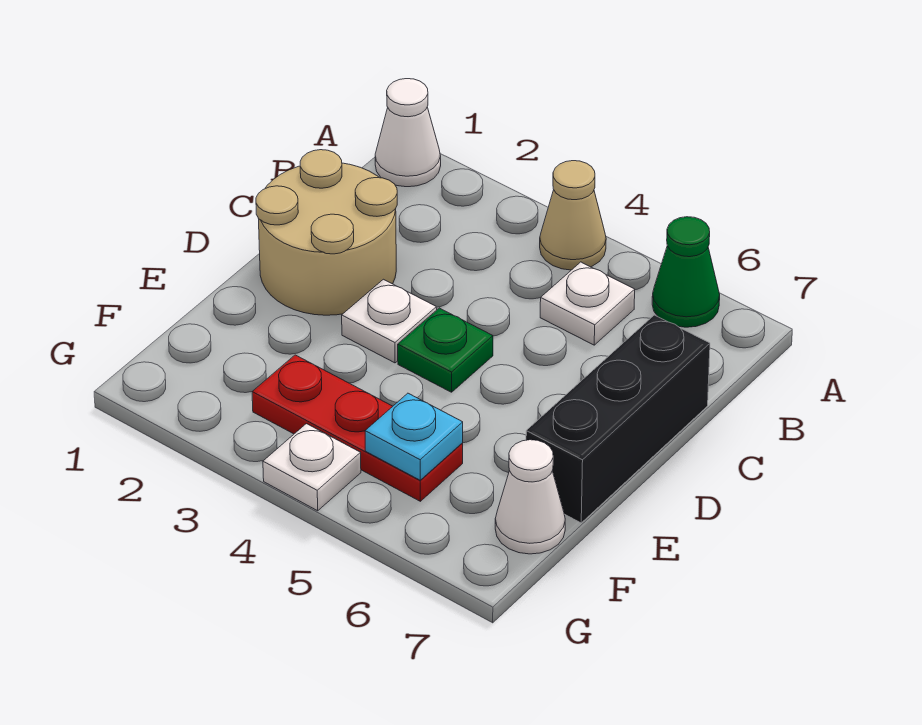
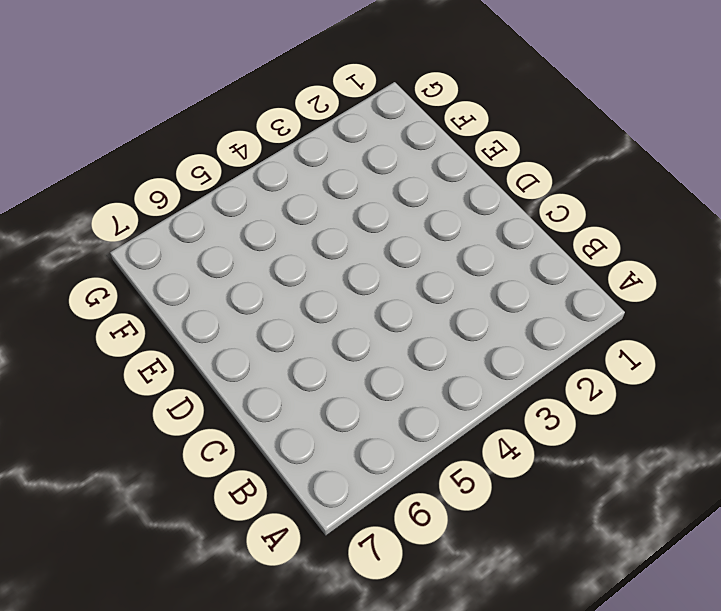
none -> white 1x1 cone [375,79,441,187]
none -> tan 1x1 cone [540,161,606,270]
none -> green 1x1 cone [652,217,720,327]

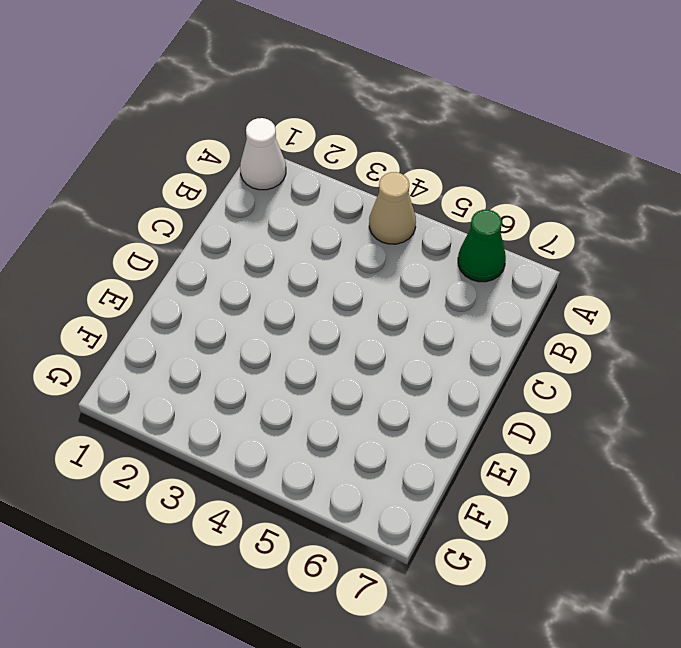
none -> white 1x1 plate [540,262,635,345]
none -> tan 2x2 round brick [256,150,397,315]
none -> black 1x3 brick [526,315,710,523]

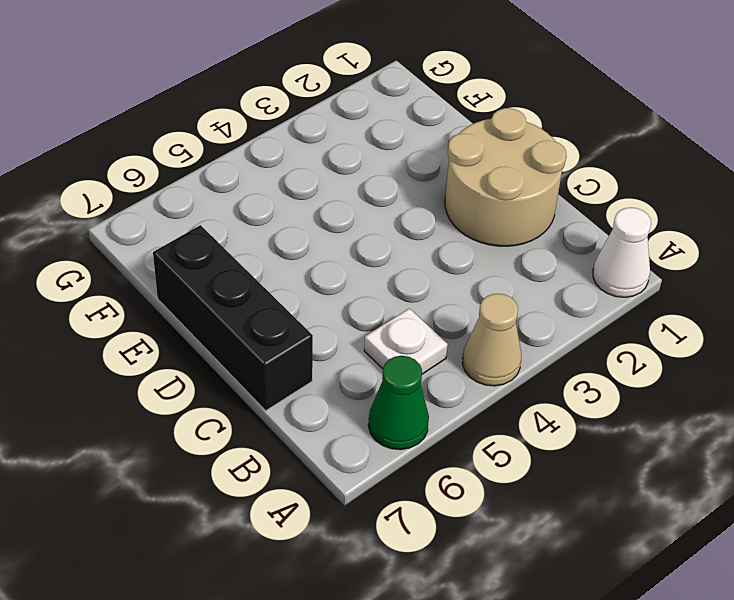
none -> white 1x1 plate [342,279,437,363]
none -> green 1x1 plate [398,308,493,392]
none -> red 1x3 plate [252,355,463,501]

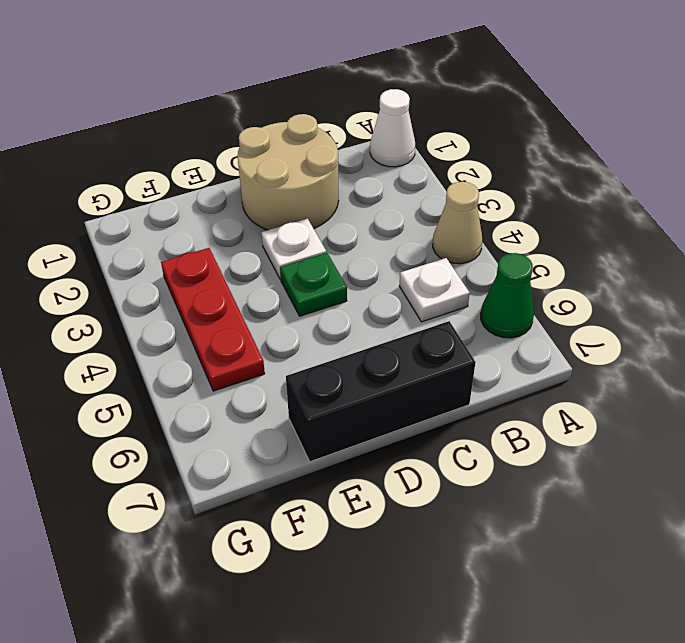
none -> white 1x1 cone [495,440,565,554]
none -> white 1x1 plate [263,424,361,511]
none -> cyan 1x1 plate [365,393,463,480]

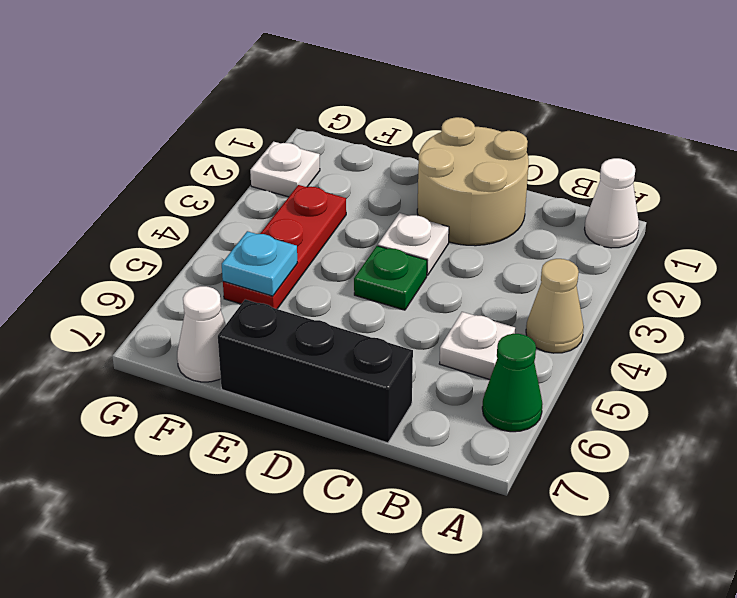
white 1x1 plate [250,142,320,197] -> white 1x1 plate moved to [263,424,361,511]

